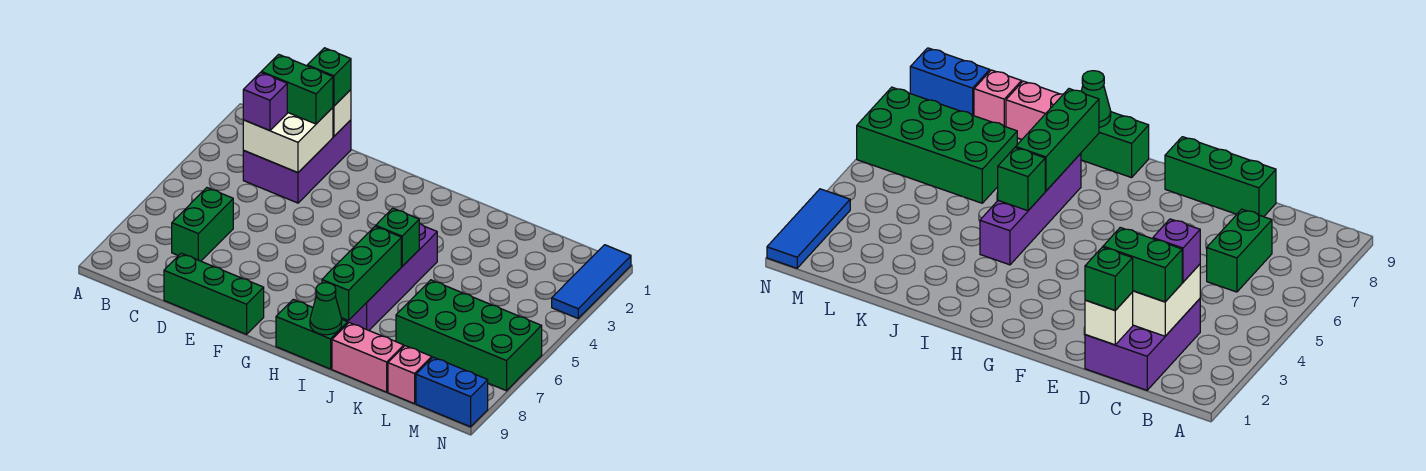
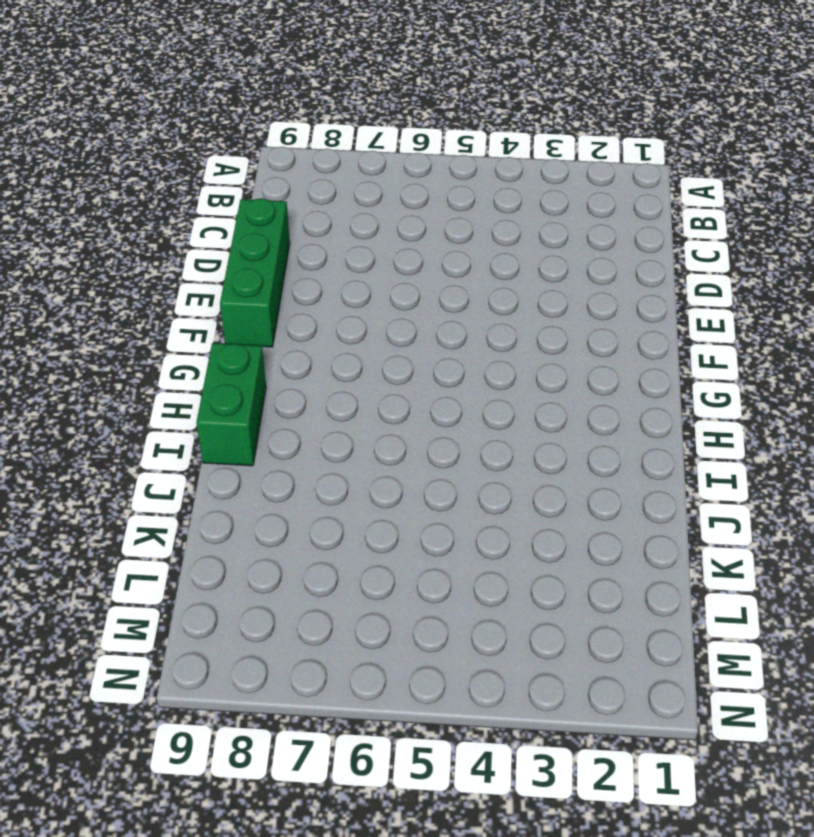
none -> purple 2x3 brick [243,120,351,203]
none -> green 1x2 brick [172,188,233,261]
none -> purple 1x4 brick [342,224,437,330]

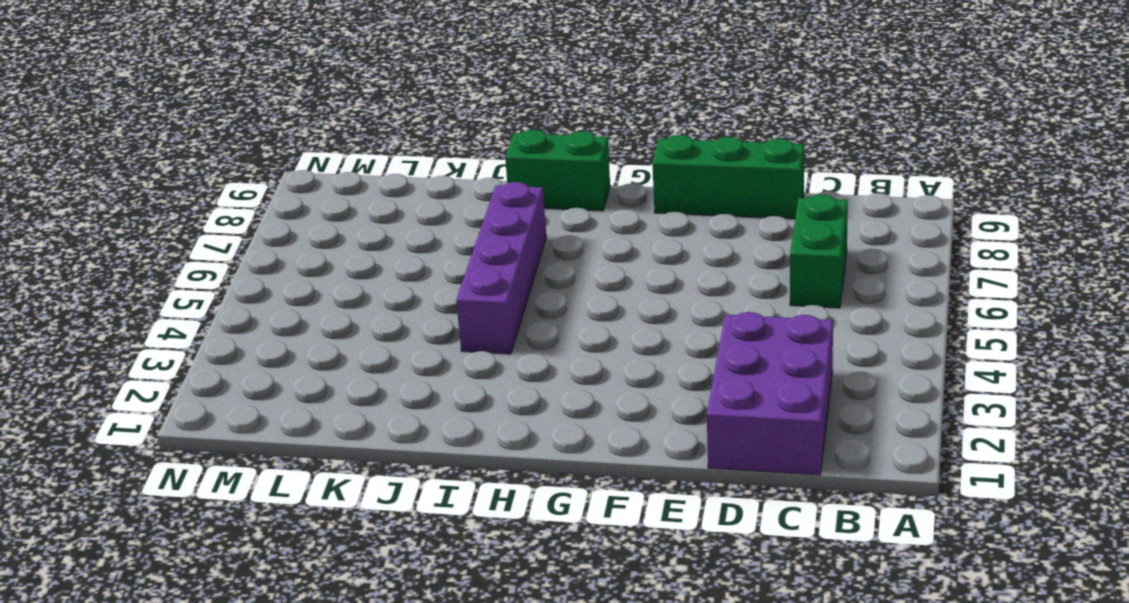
none -> pink 1x2 brick [332,323,404,392]
none -> green 2x4 brick [396,280,542,391]
none -> pink 1x1 brick [388,346,432,404]

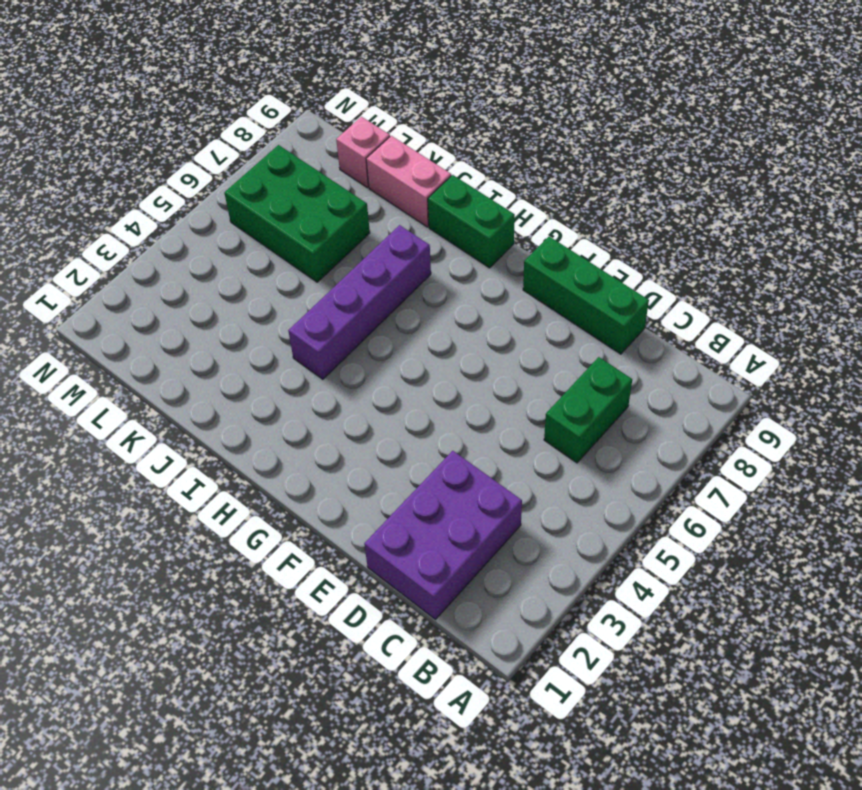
green 2x3 brick [224,145,370,282] -> green 2x4 brick [396,280,542,391]
none -> blue 1x2 brick [416,357,488,427]
none -> blue 1x3 tile [552,245,631,318]
none -> white 2x2 brick [243,108,333,173]

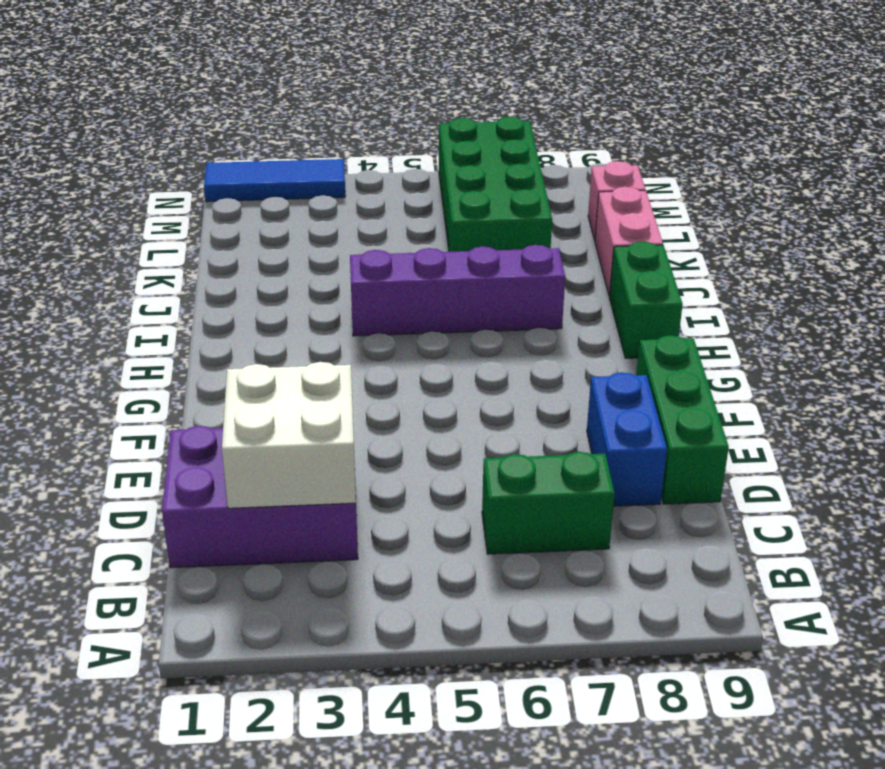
blue 1x2 brick [587,372,667,506] -> blue 1x2 brick moved to [416,357,488,427]
none -> white 1x1 brick [333,90,351,136]
none -> green 1x1 brick [376,208,419,266]
none -> green 1x3 brick [322,226,401,320]

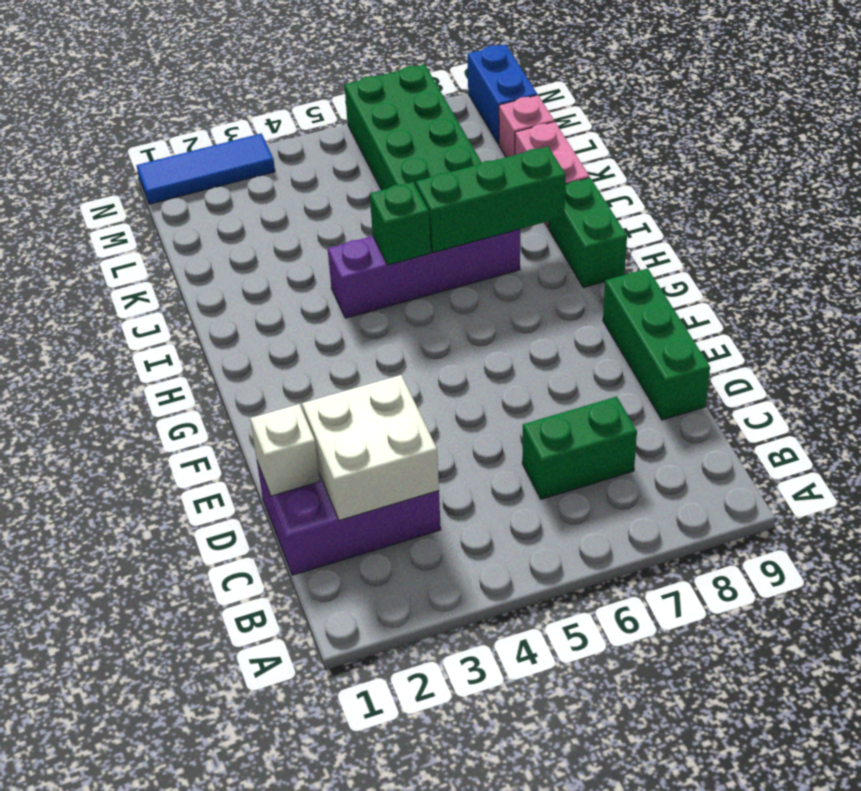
none -> green 1x1 cone [310,283,342,335]
none -> green 1x2 brick [261,54,333,124]
none -> purple 1x1 brick [243,72,287,131]

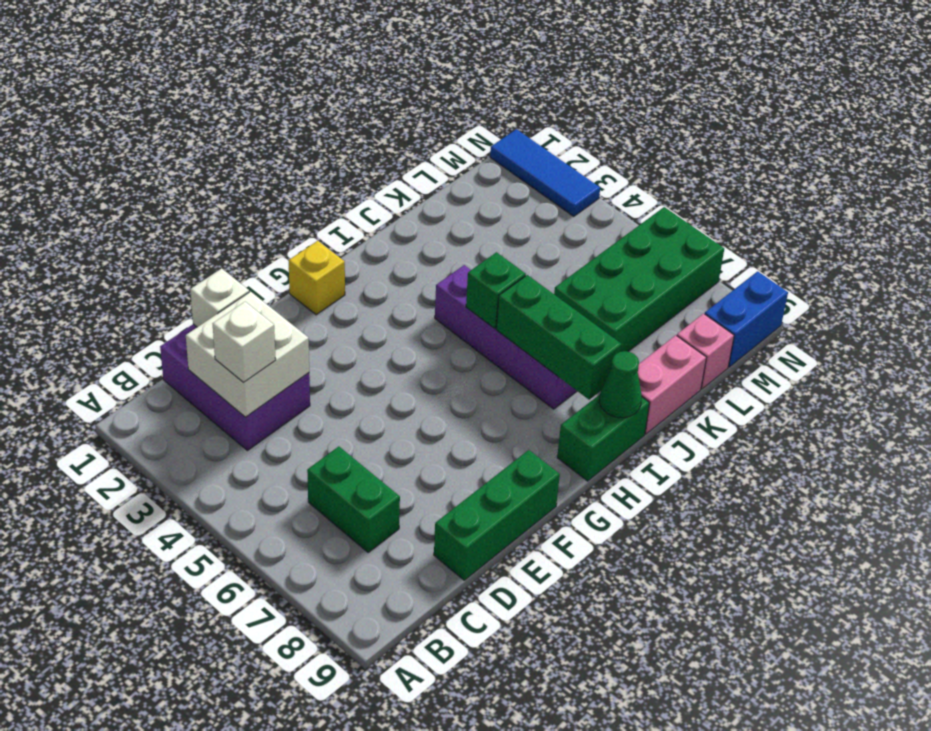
white 1x1 brick [213,302,276,382] -> purple 1x1 brick [243,72,287,131]
yellow 1x1 brick [288,241,345,315] -> none
none -> green 1x2 brick [261,54,333,124]
none -> green 1x1 brick [307,48,351,106]

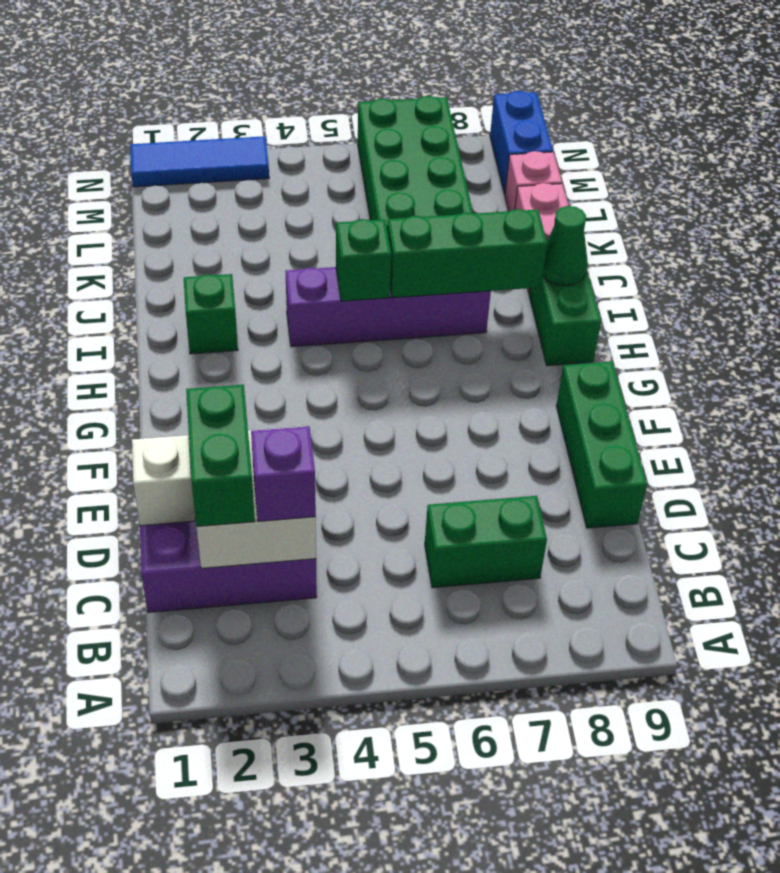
green 1x1 brick [184,274,238,354] -> green 1x1 brick moved to [307,48,351,106]

